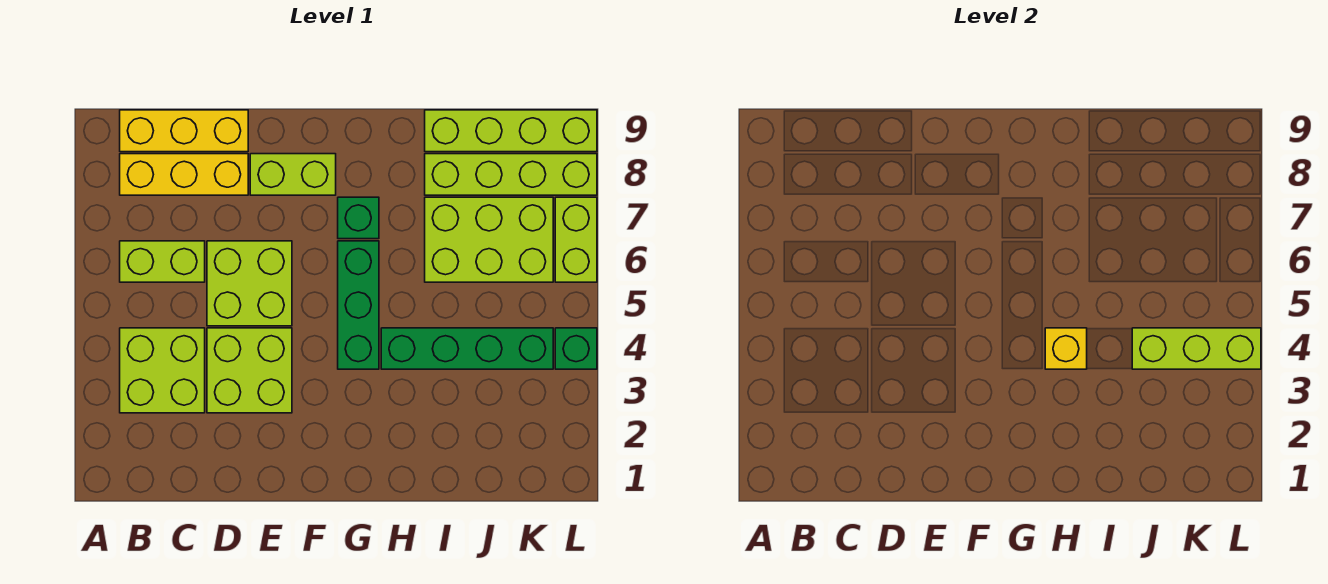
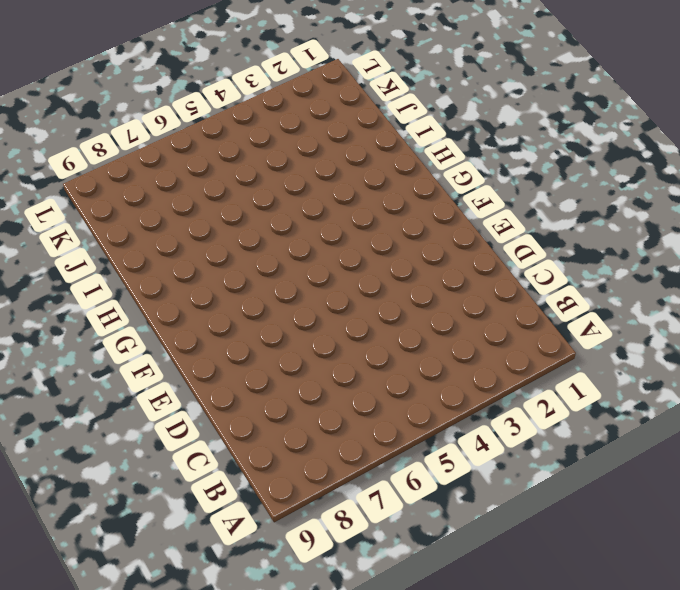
none -> lime 2x2 brick [120,328,205,413]
none -> lime 1x2 brick [120,241,205,282]
none -> yellow 1x3 brick [120,154,248,195]

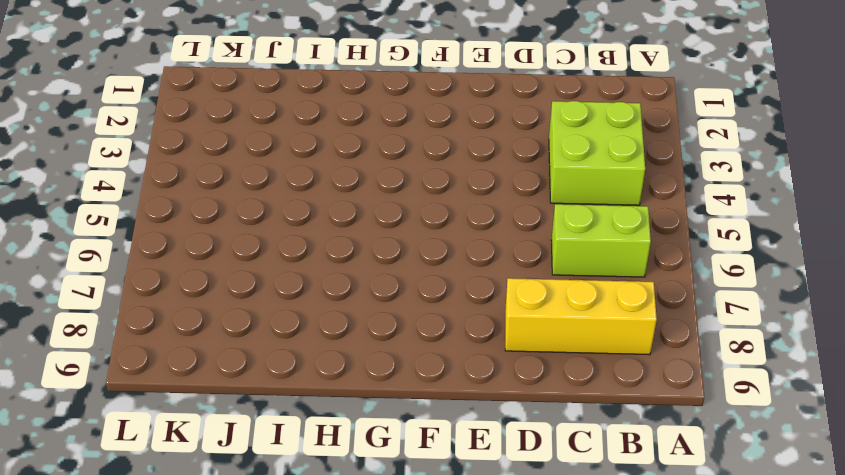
none -> yellow 1x3 brick [120,110,248,152]
none -> lime 2x2 brick [207,328,292,413]
none -> lime 2x2 brick [207,241,292,326]

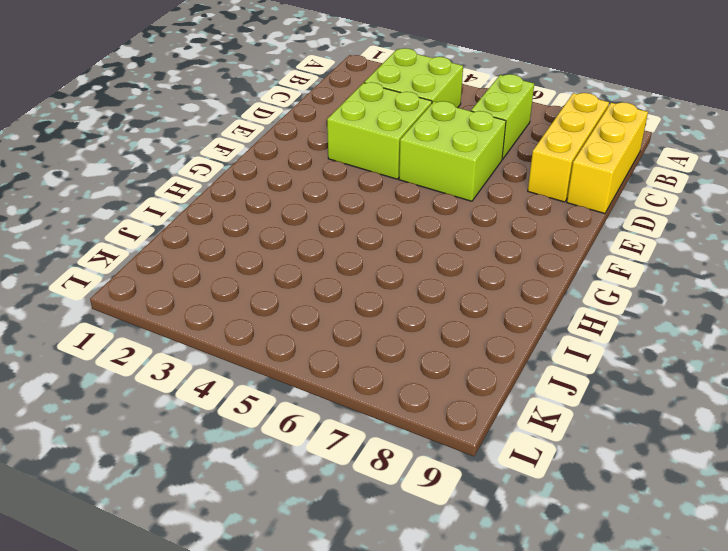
none -> lime 1x2 brick [250,154,336,195]
none -> green 1x3 brick [338,241,379,369]
none -> green 1x1 brick [338,197,379,239]

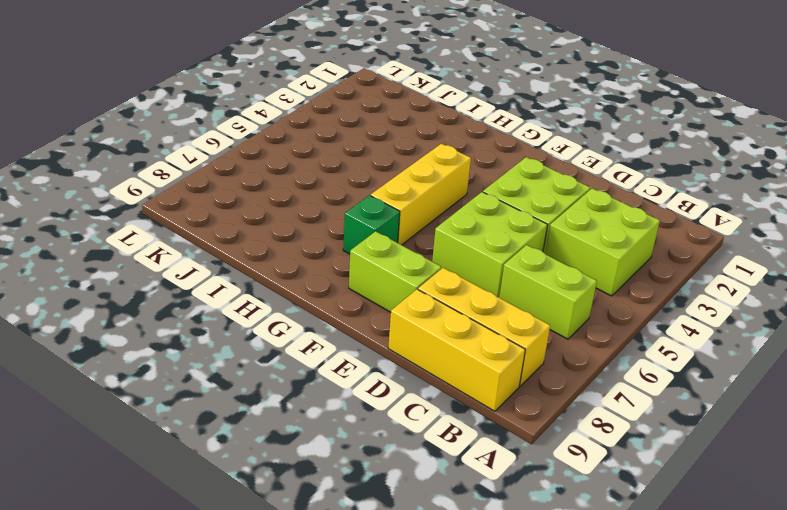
yellow 1x3 brick [371,144,471,245] -> green 1x3 brick [338,241,379,369]
none -> green 1x4 brick [381,328,553,369]
none -> lime 2x3 brick [425,197,553,282]
none -> lime 1x4 brick [425,154,597,195]

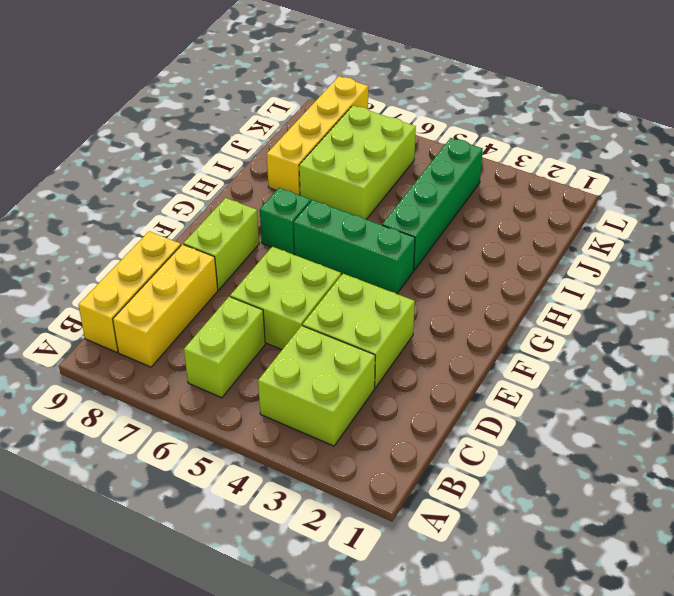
yellow 1x4 brick [267,76,368,195] -> lime 1x4 brick [425,154,597,195]
none -> lime 1x4 brick [425,110,597,152]
none -> green 1x1 brick [555,328,597,369]
none -> lime 1x2 brick [555,197,597,282]

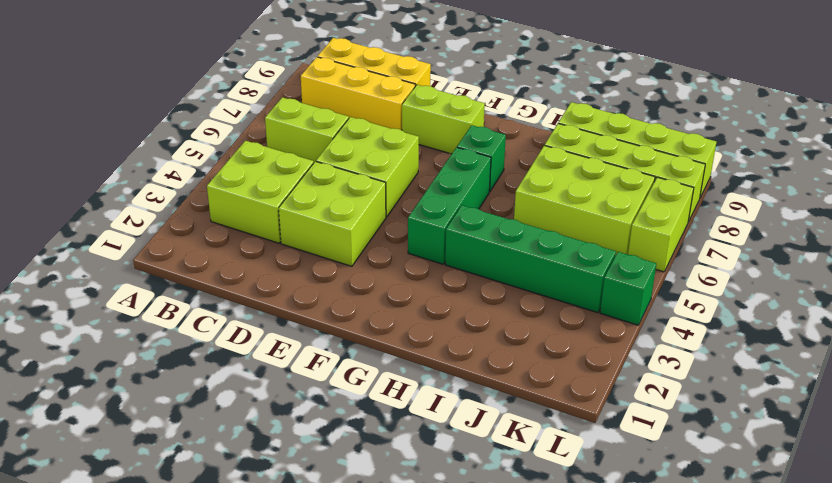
none -> yellow 1x1 brick [1045,328,1087,369]
none -> lime 1x3 brick [1132,328,1261,369]

